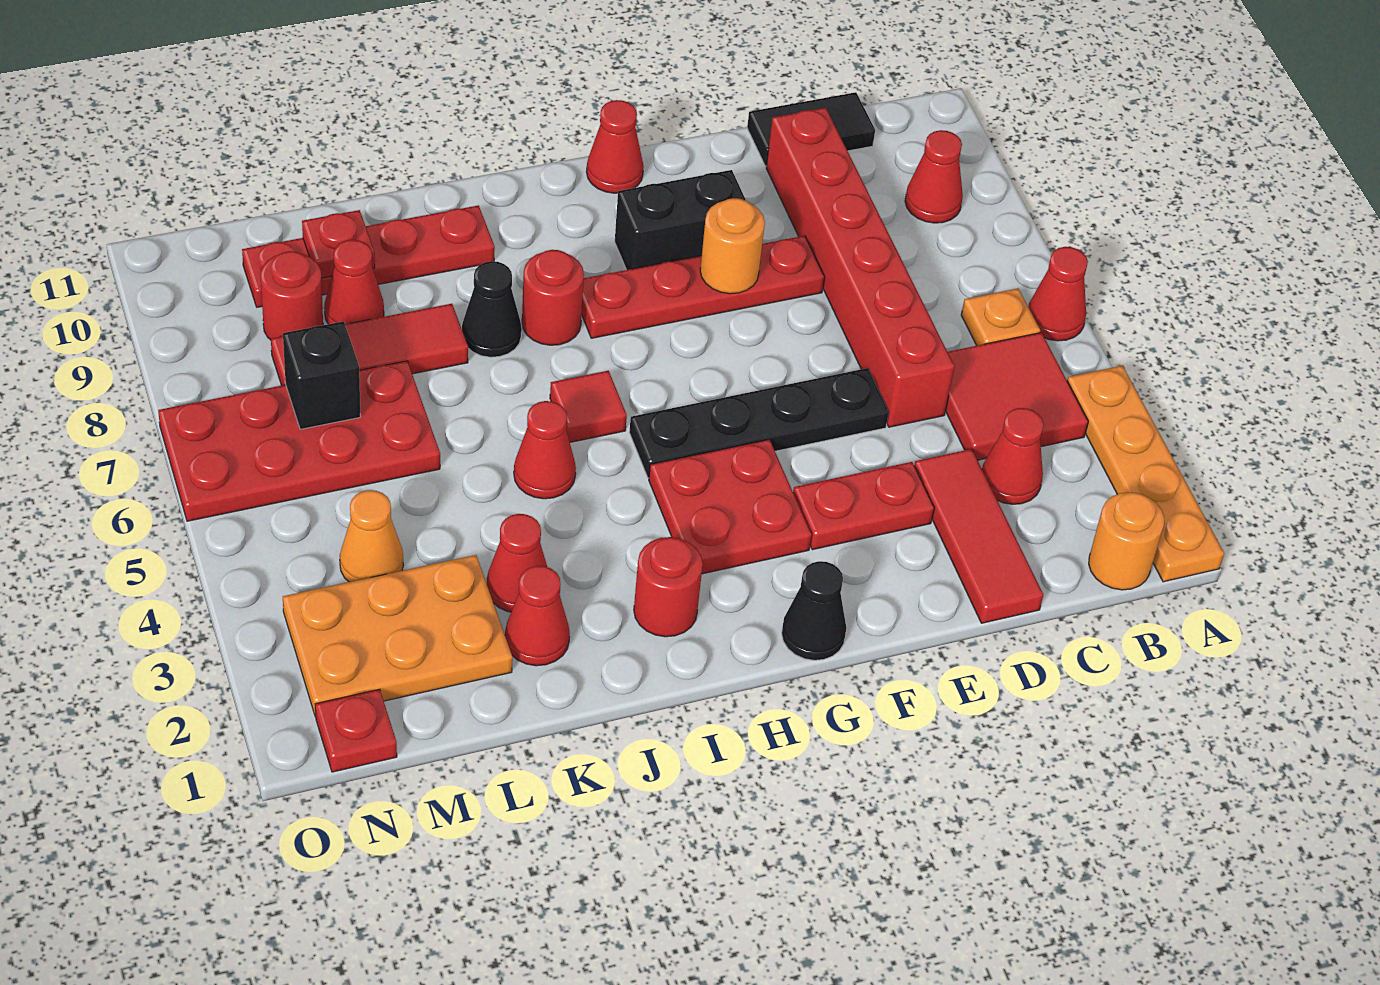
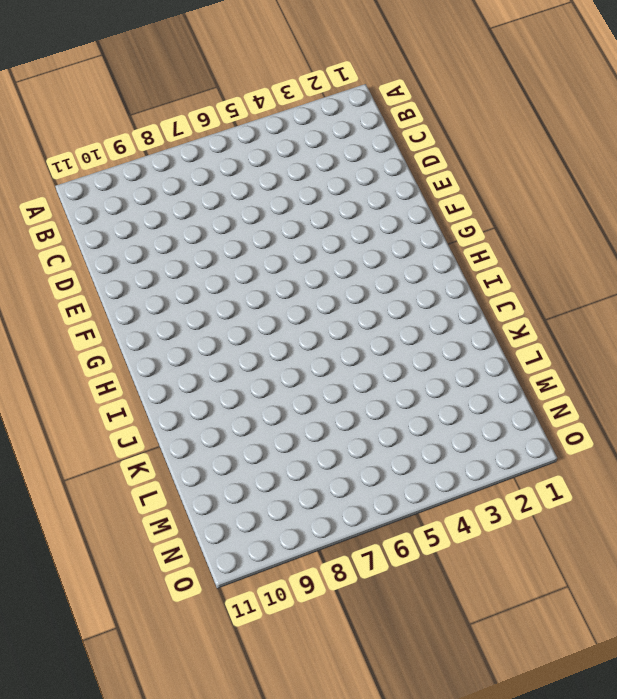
none -> orange 1x4 plate [1067,366,1224,582]
none -> red 1x1 cone [1028,247,1088,341]
none -> orange 1x1 round brick [1089,492,1164,590]
none -> red 2x2 tile [945,332,1088,460]

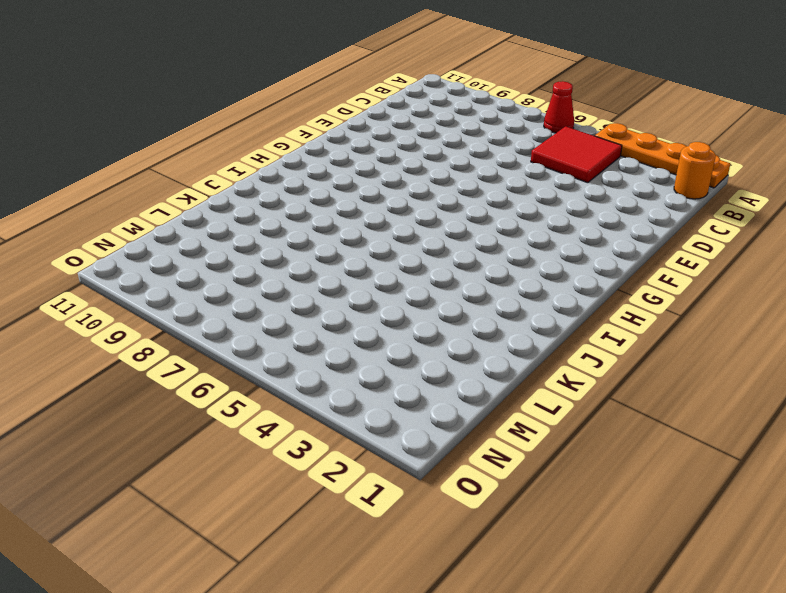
none -> orange 1x1 plate [961,288,1040,346]
none -> red 1x1 cone [905,130,963,223]
none -> red 1x1 cone [982,408,1044,504]
none -> black 1x2 tile [747,92,875,166]

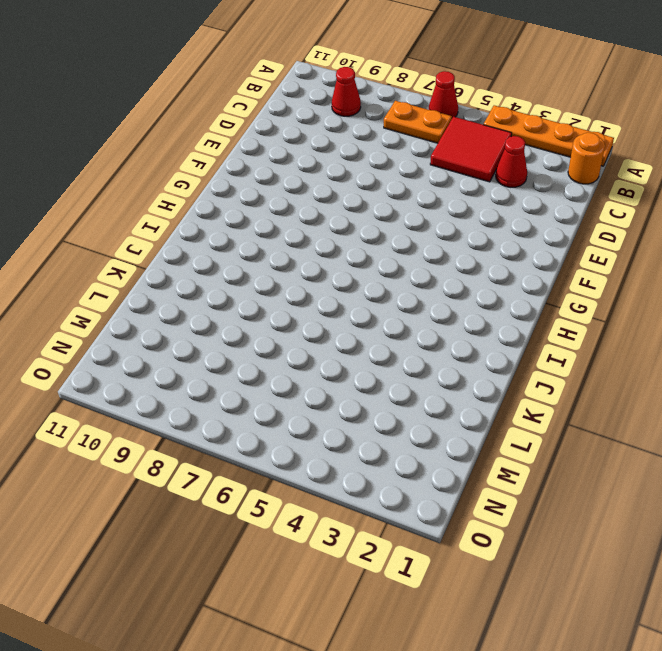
orange 1x2 plate [384,101,452,143] -> orange 1x1 plate [961,288,1040,346]
none -> black 1x2 tile [747,92,875,166]
none -> red 1x3 tile [914,449,1043,623]
none -> red 1x6 brick [766,108,954,427]
none -> red 1x2 plate [793,462,934,550]

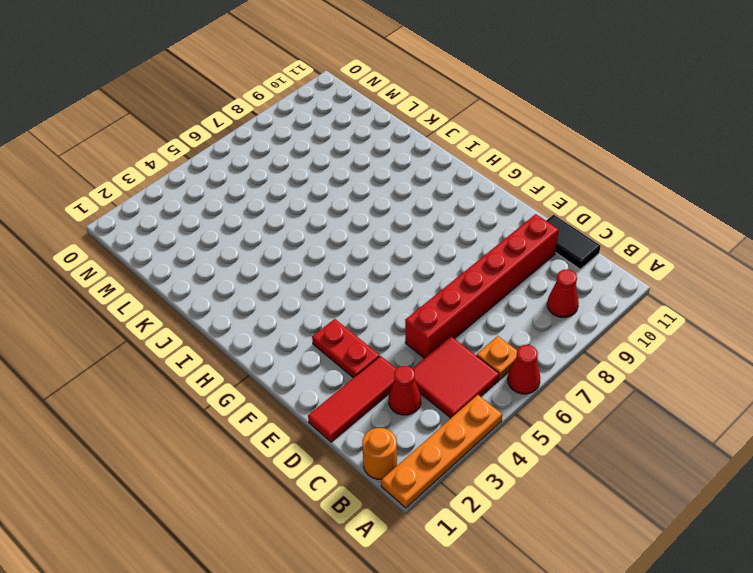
none -> black 1x4 plate [629,368,889,478]
none -> red 1x4 plate [582,236,824,338]
none -> black 1x2 brick [615,170,746,270]
none -> black 1x1 cone [782,561,846,660]

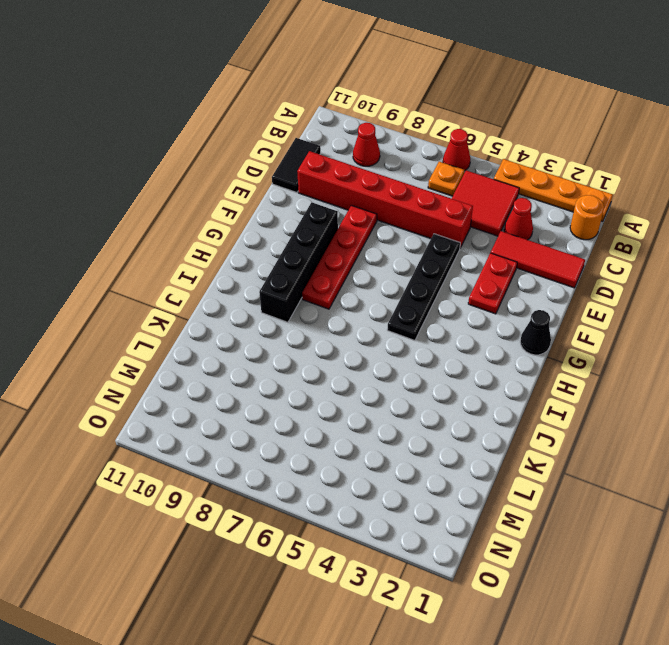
black 1x4 brick [259,202,338,322] -> black 1x2 brick [615,170,746,270]
none -> red 2x2 plate [649,440,812,574]
none -> red 1x1 cone [586,100,644,193]
none -> red 1x1 round brick [634,537,703,637]
none -> red 1x1 tile [550,371,627,442]

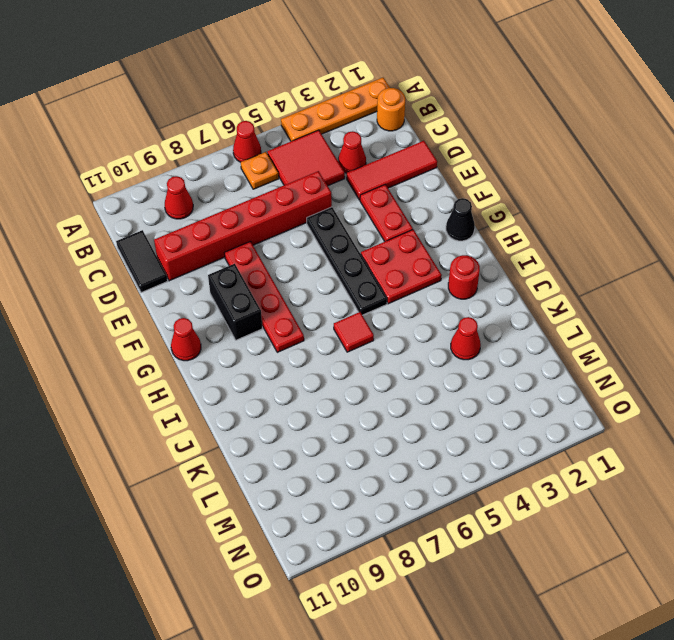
none -> red 1x1 round brick [522,250,584,345]
none -> red 1x1 cone [514,401,576,499]
none -> black 1x1 cone [462,261,522,357]
none -> red 1x4 plate [242,205,495,307]

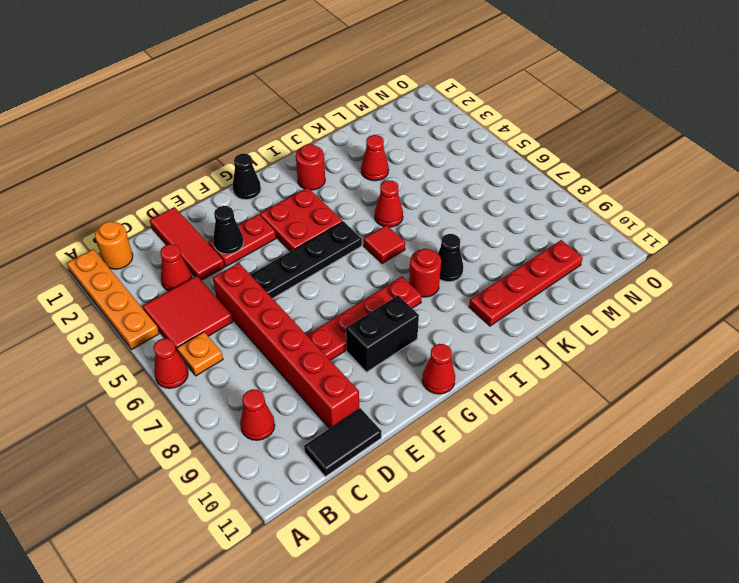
black 1x1 cone [213,206,244,254] -> none
none -> red 1x1 cone [505,566,570,666]
none -> red 1x3 tile [271,304,468,386]
none -> orange 2x3 plate [283,555,513,717]
none -> red 2x4 plate [158,361,440,521]

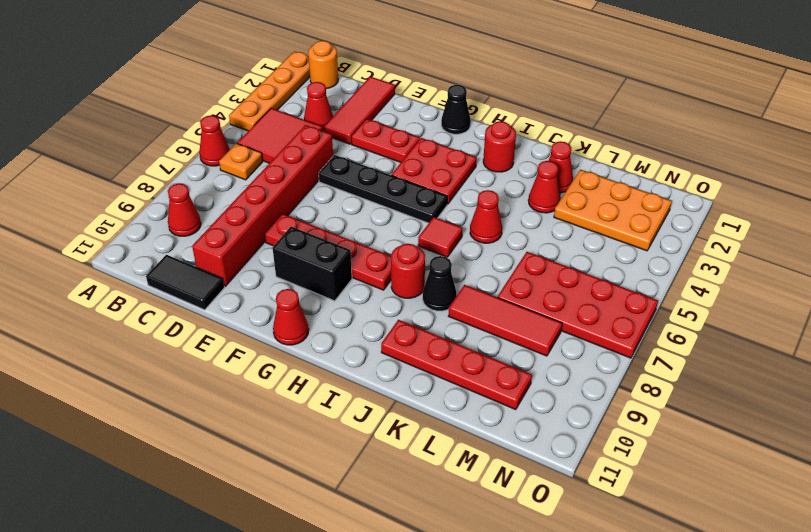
none -> red 1x1 cone [324,240,384,324]
none -> orange 1x1 cone [340,490,404,582]
none -> red 1x1 round brick [260,251,323,340]
none -> red 1x1 plate [315,689,397,772]

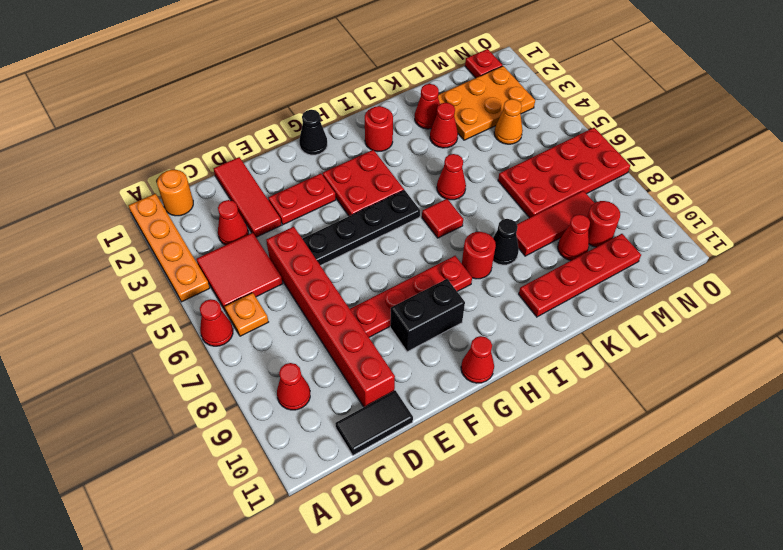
none -> orange 1x1 round brick [700,198,765,294]
none -> red 1x1 plate [302,210,375,278]
none -> black 1x1 brick [283,321,360,429]

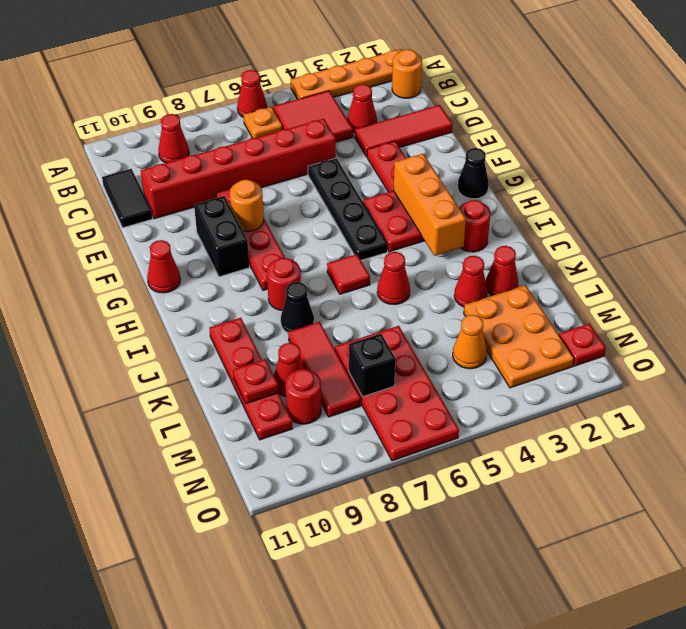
orange 1x3 brick [393,154,466,256] -> none

